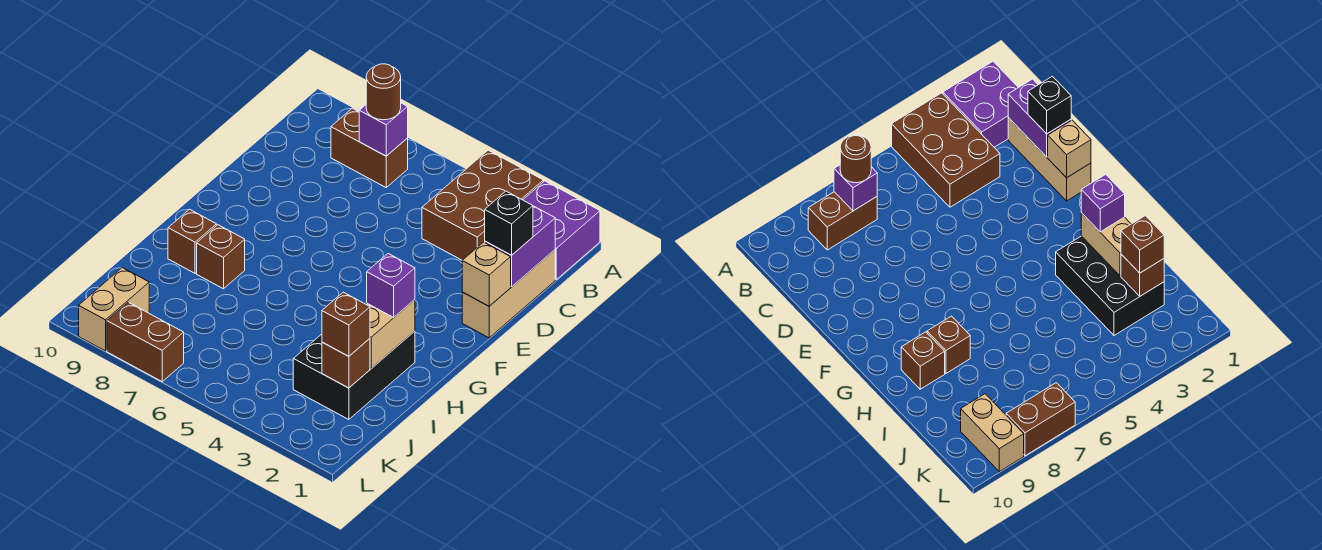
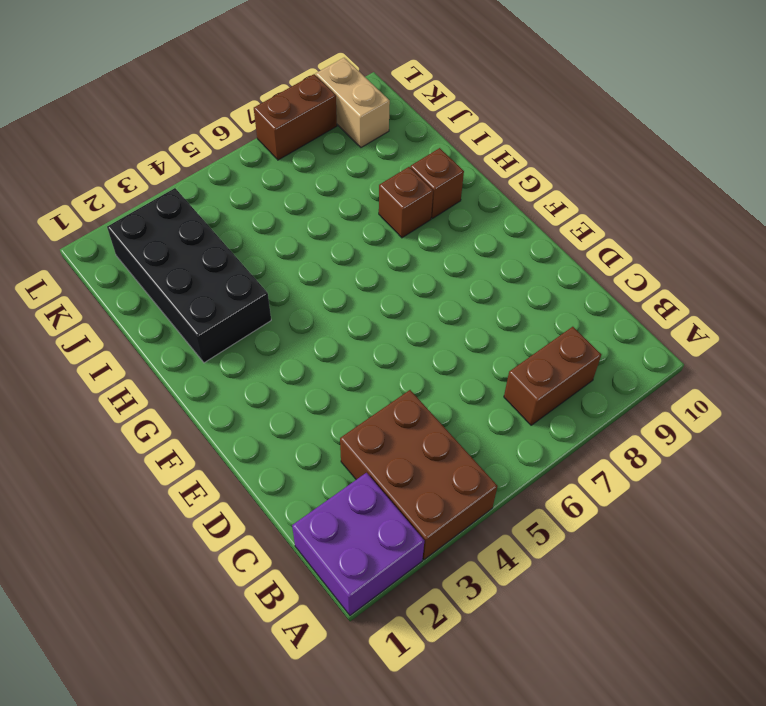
black 2x4 brick [107,188,271,363] -> black 2x3 brick [293,331,415,420]
none -> tan 1x3 brick [462,250,555,338]
none -> purple 1x1 brick [359,103,408,156]
none -> purple 1x2 brick [485,206,555,287]

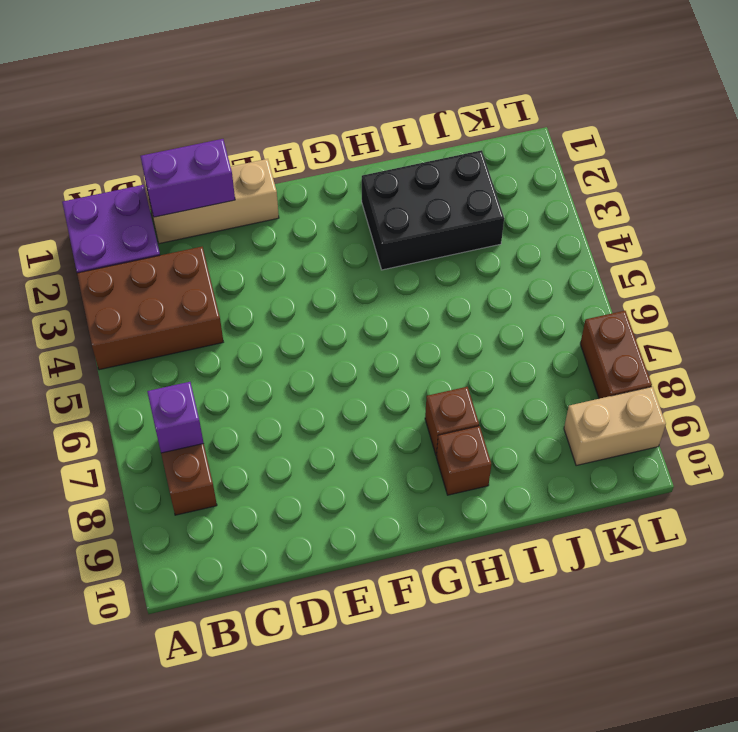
none -> tan 1x1 brick [462,242,511,306]
none -> tan 1x2 brick [366,300,415,368]
none -> brown 1x1 brick [322,339,370,388]

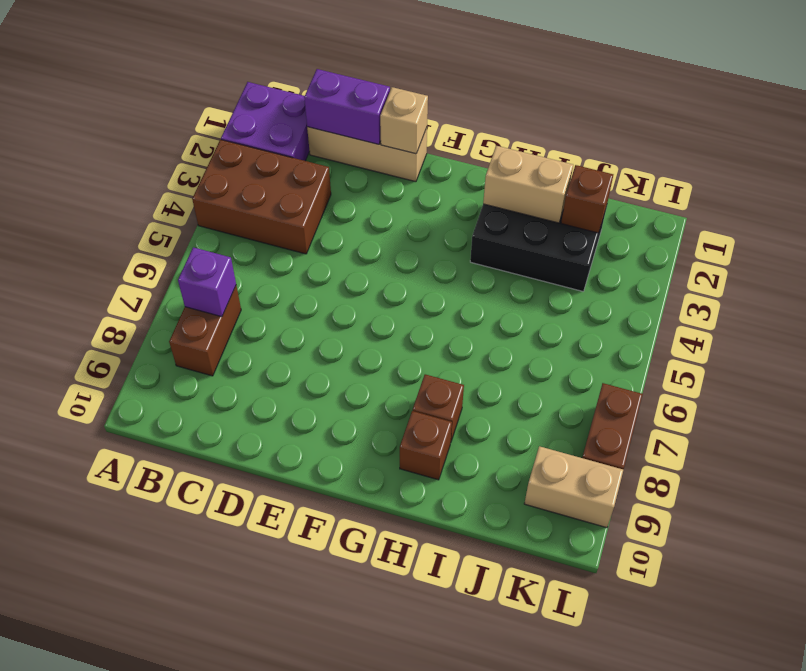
none -> brown 1x1 round brick [366,64,401,120]
none -> black 1x1 brick [485,191,533,255]
none -> purple 1x1 brick [367,254,415,317]

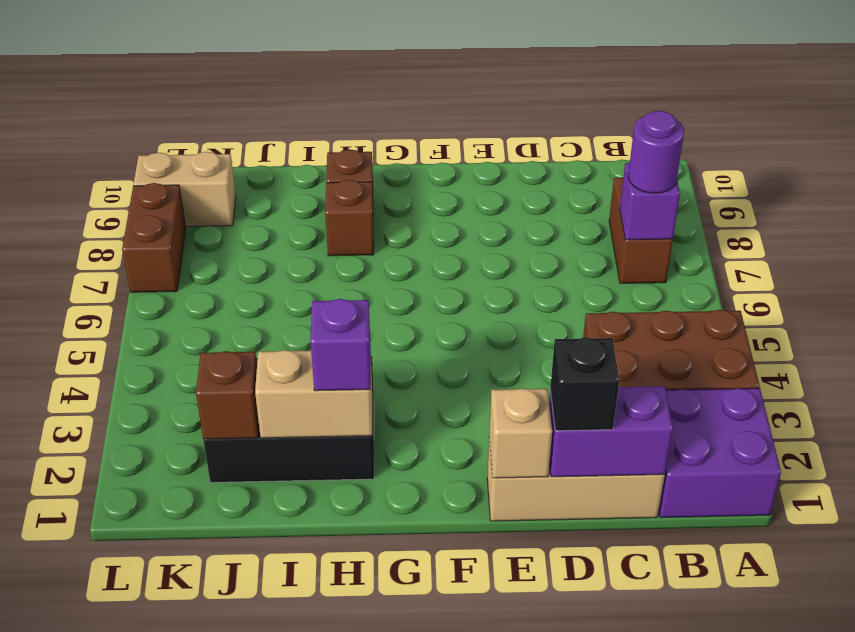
purple 1x1 round brick [628,111,684,193] -> brown 1x1 round brick [366,64,401,120]
none -> brown 1x1 brick [322,292,370,356]

